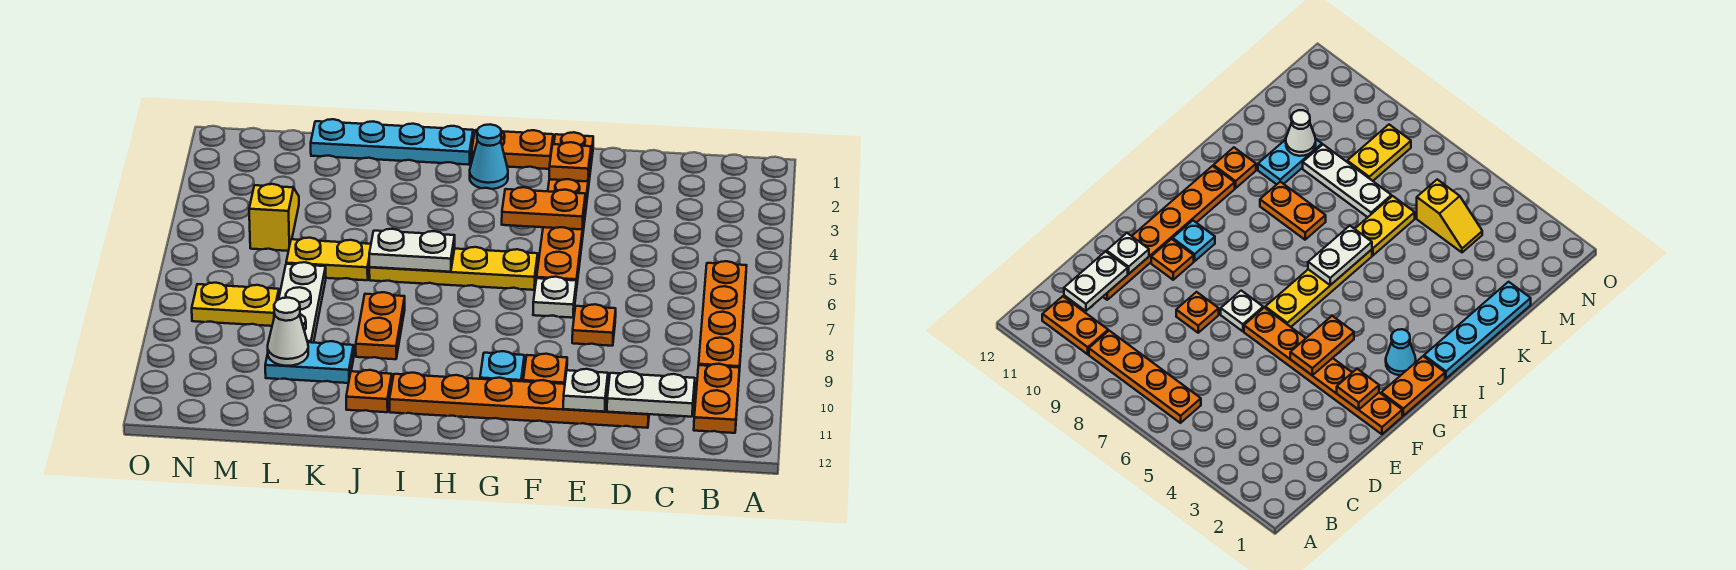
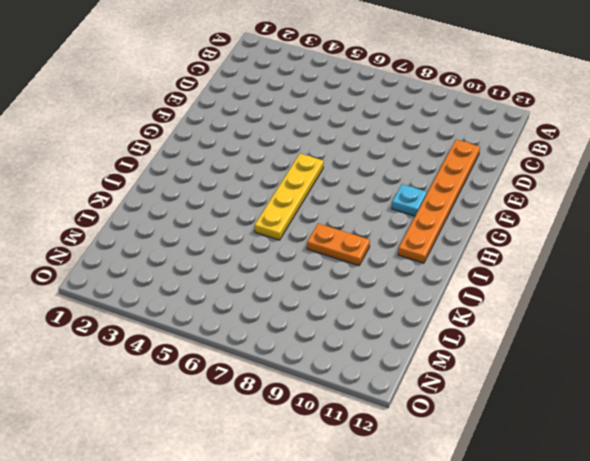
none -> orange 1x4 plate [699,261,747,372]
none -> orange 1x2 plate [694,364,740,433]
none -> orange 1x1 plate [572,304,616,346]

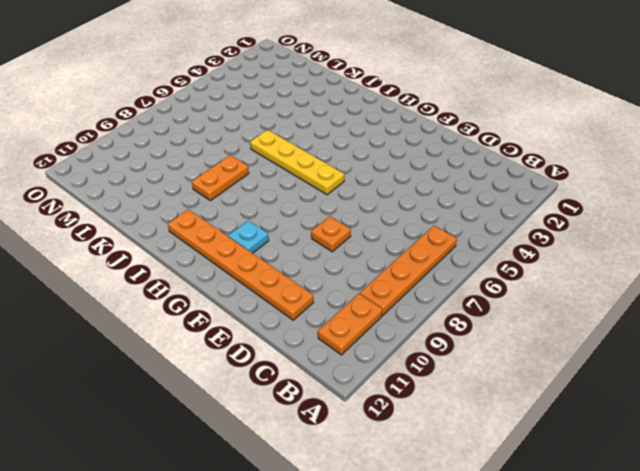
none -> orange 1x6 plate [537,132,593,290]
none -> white 1x1 plate [533,277,576,318]
none -> orange 1x1 plate [523,354,567,384]

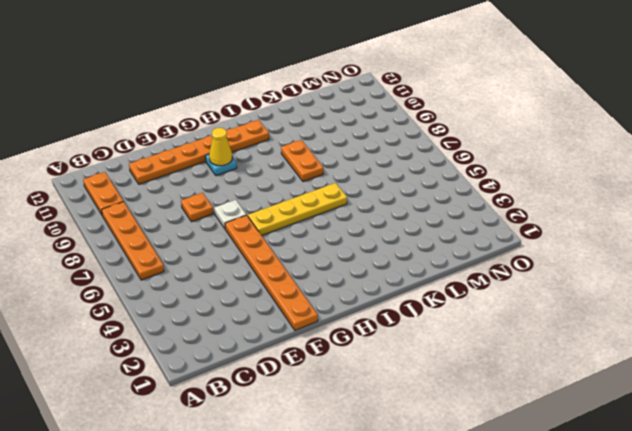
yellow 1x1 cone [209,128,232,166] -> none
none -> orange 1x1 plate [523,354,567,384]
none -> orange 1x2 plate [471,130,553,169]
none -> cyan 1x1 cone [470,124,508,189]

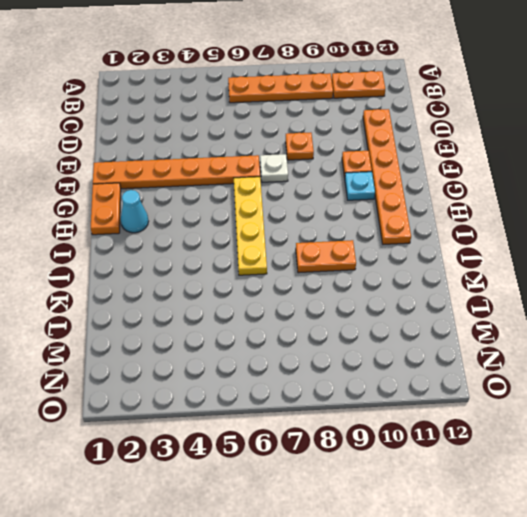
none -> cyan 1x4 plate [311,119,473,165]
none -> orange 1x1 plate [346,370,392,412]
none -> yellow 1x2 plate [286,238,371,280]

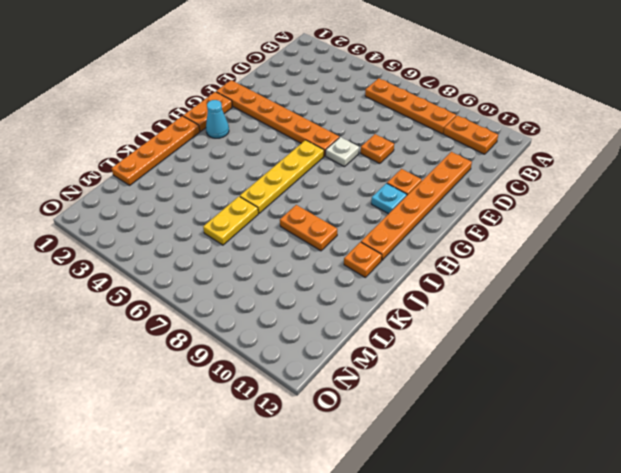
orange 1x4 plate [112,116,200,185] -> cyan 1x4 plate [311,119,473,165]
none -> cyan 1x2 plate [265,341,354,383]
none -> white 1x3 plate [279,262,326,343]
none -> yellow 1x2 slope [249,184,299,251]

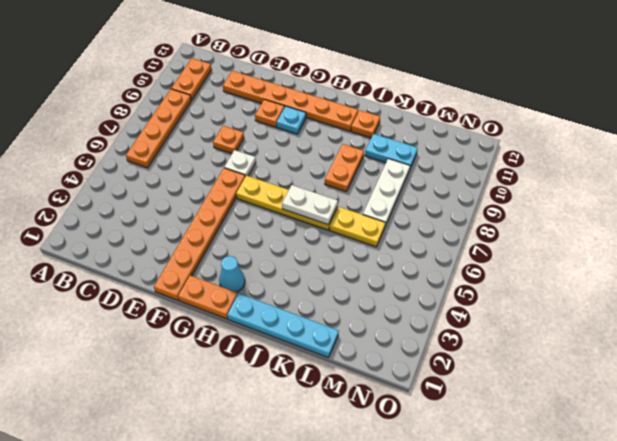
none -> yellow 1x2 slope [249,184,299,251]
none -> yellow 1x2 plate [192,283,279,326]
none -> white 1x2 plate [607,372,695,417]

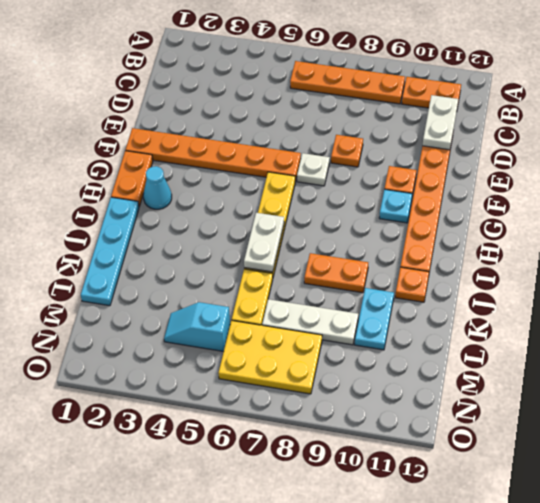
cyan 1x2 slope [164,302,230,352] -> yellow 1x2 slope [249,184,299,251]
yellow 2x3 plate [218,320,322,394] -> yellow 1x2 plate [192,283,279,326]
none -> white 1x1 plate [563,369,608,412]
none -> orange 1x1 plate [549,142,591,182]
none -> orange 1x2 plate [502,187,585,229]

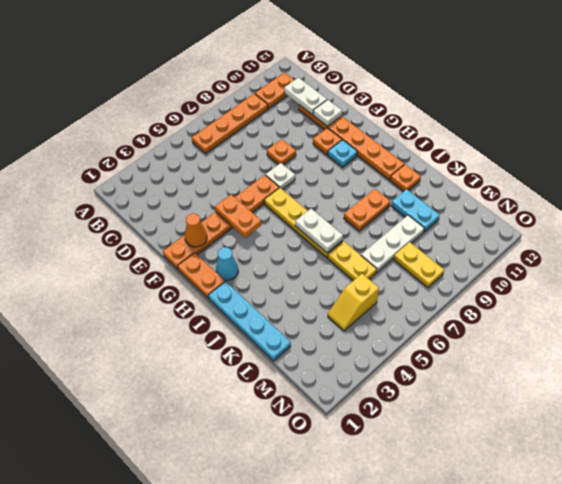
orange 1x1 cone [185,214,207,247] -> orange 1x1 plate [549,142,591,182]
none -> white 1x1 cone [268,298,308,366]

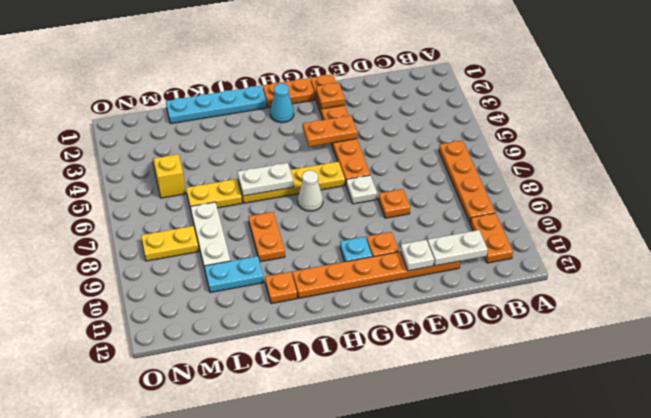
white 1x1 cone [298,170,323,211] -> white 1x1 cone moved to [268,298,308,366]

